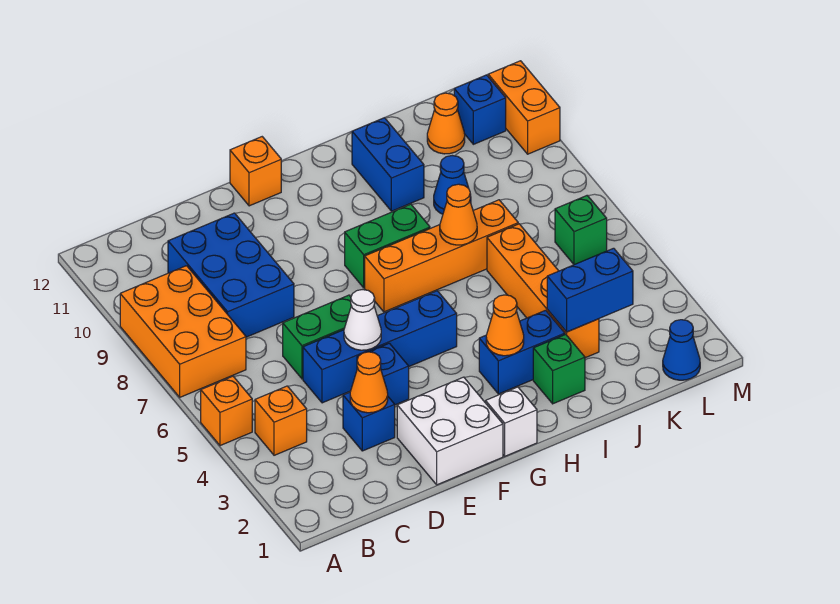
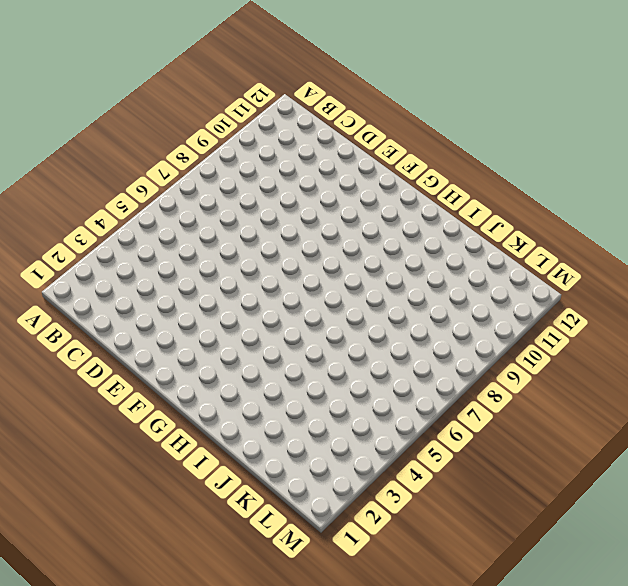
none -> orange 1x1 brick [201,376,252,446]
none -> orange 2x3 brick [120,266,246,397]
none -> orange 1x1 brick [255,386,307,455]

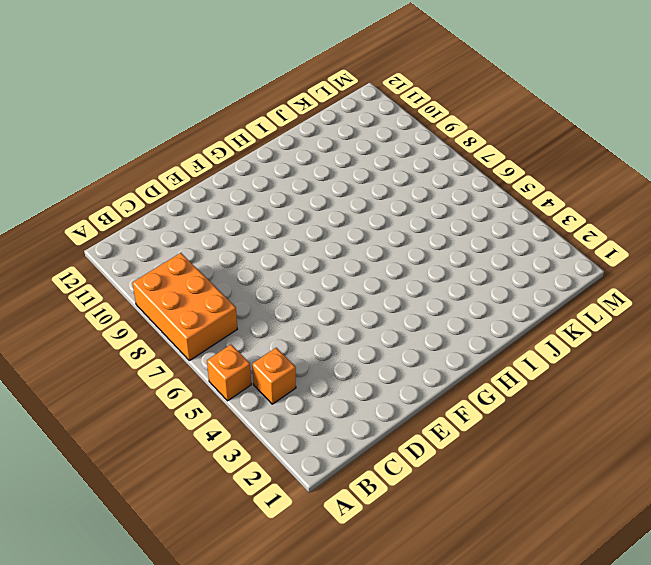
none -> blue 2x3 brick [168,213,294,337]
none -> blue 1x1 brick [343,392,395,451]
none -> blue 1x4 brick [303,291,457,403]

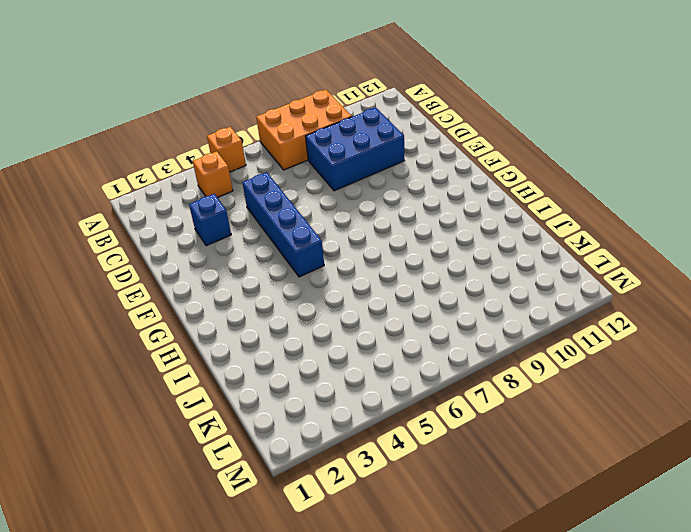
none -> green 1x2 brick [283,295,351,379]
none -> white 2x2 brick [397,377,503,485]
none -> blue 1x1 brick [357,343,409,405]

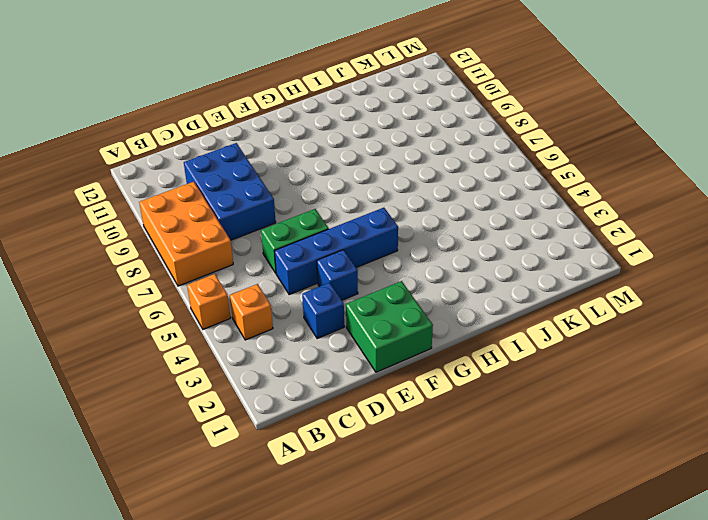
green 2x2 brick [346,281,433,372] -> white 2x2 brick [397,377,503,485]
none -> orange 1x1 brick [230,137,281,206]
none -> white 1x1 brick [486,387,537,456]
none -> orange 1x4 brick [365,200,518,312]

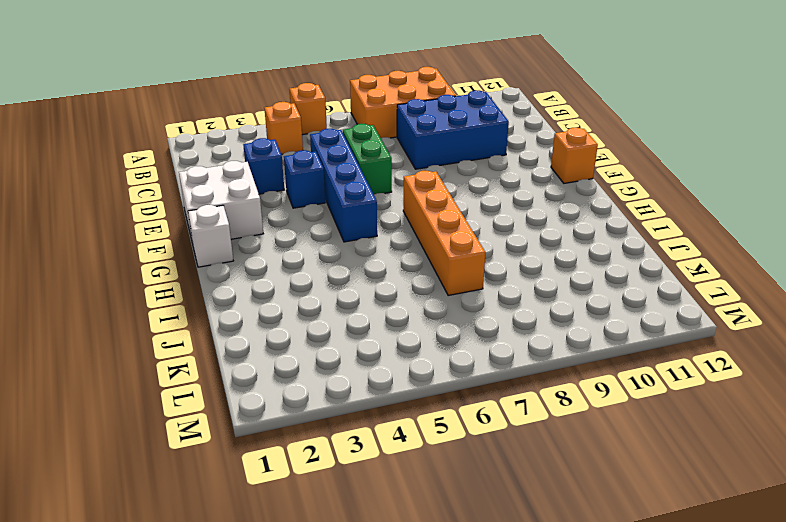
none -> green 1x2 brick [345,204,430,288]
none -> blue 1x2 brick [479,310,565,394]
none -> green 1x1 brick [533,334,585,404]

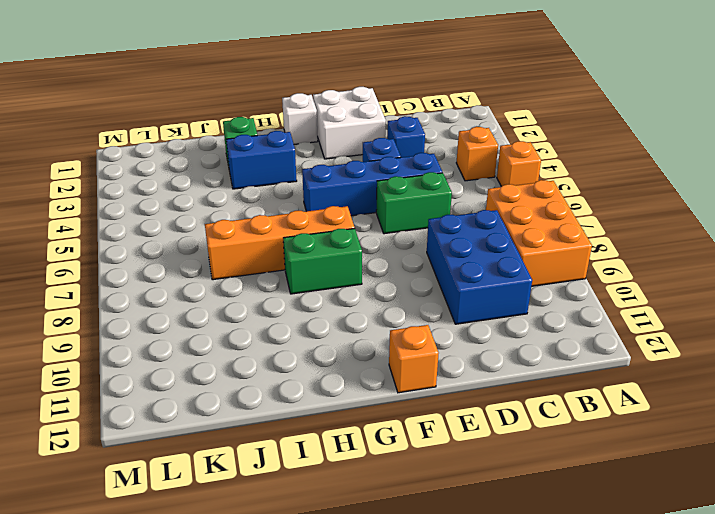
none -> blue 1x2 brick [352,118,424,211]
none -> orange 1x4 brick [487,224,599,358]
none -> blue 1x1 cone [434,156,471,214]

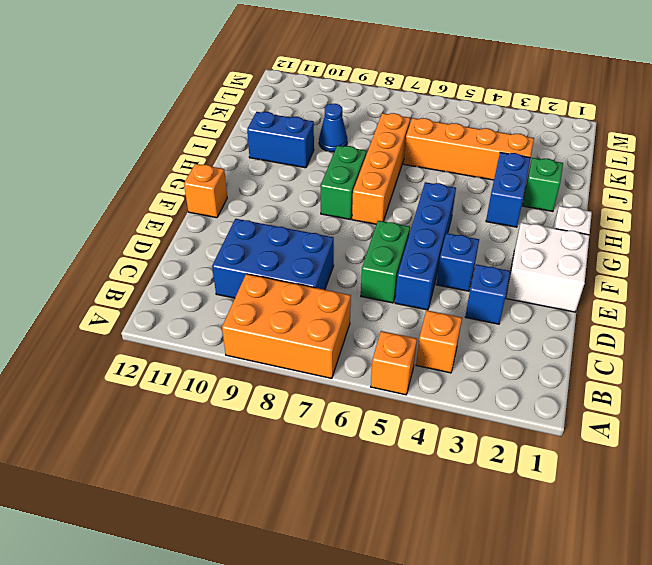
none -> orange 1x1 cone [427,93,465,154]
none -> blue 1x1 cone [663,320,700,380]
none -> green 1x1 brick [555,196,607,265]

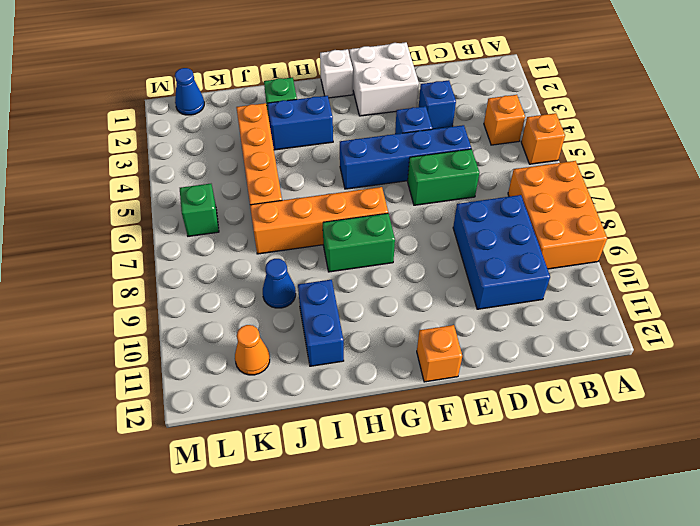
none -> blue 1x1 brick [454,75,506,144]
none -> orange 1x2 brick [488,61,560,154]
none -> orange 1x1 cone [350,352,388,413]

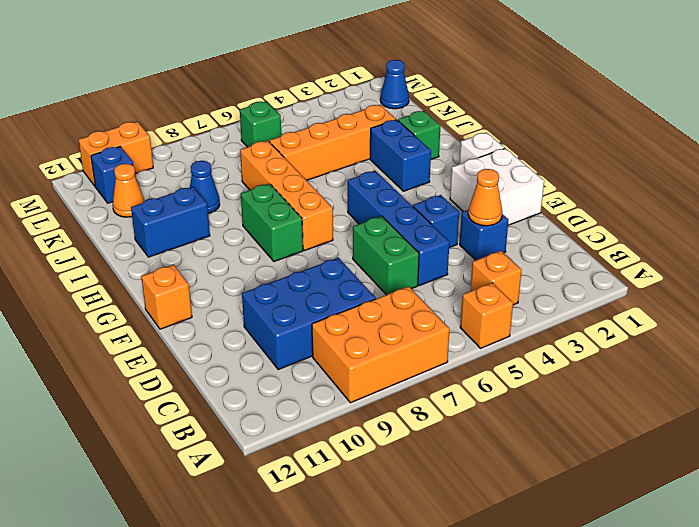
none -> white 1x1 cone [344,290,381,350]
none -> orange 1x1 cone [486,295,524,356]
none -> orange 1x1 cone [440,184,477,245]

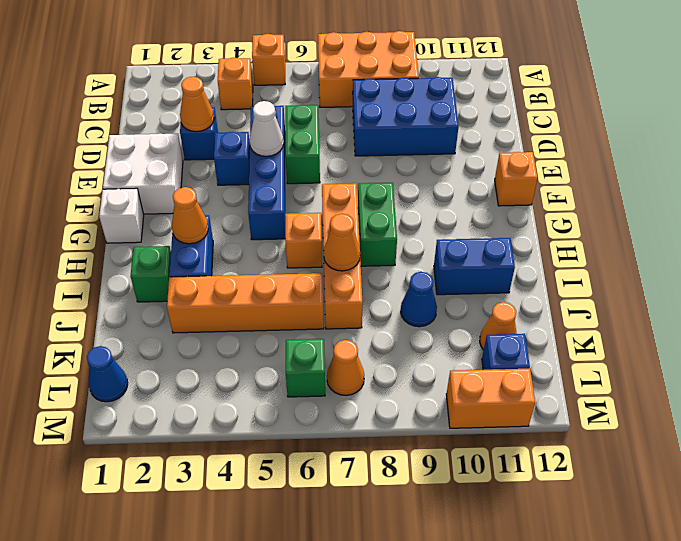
orange 1x1 brick [285,213,322,268] -> none
orange 1x1 cone [327,340,364,395] -> none
none -> blue 1x2 brick [547,248,633,332]

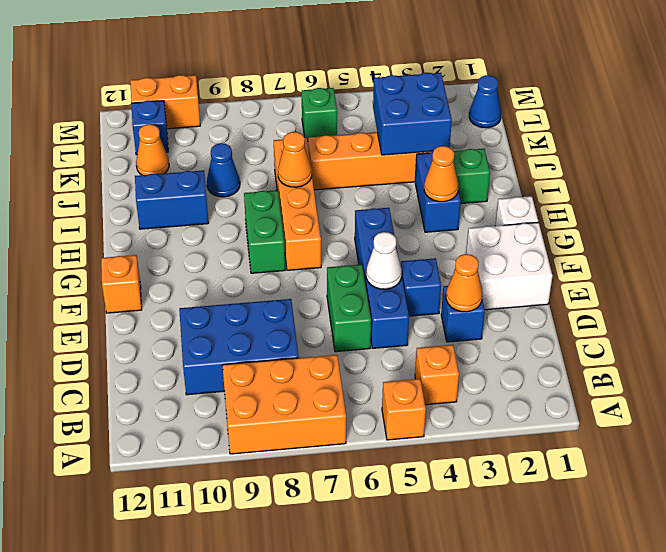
blue 2x2 brick [373,73,452,155] -> blue 1x2 brick [547,248,633,332]

